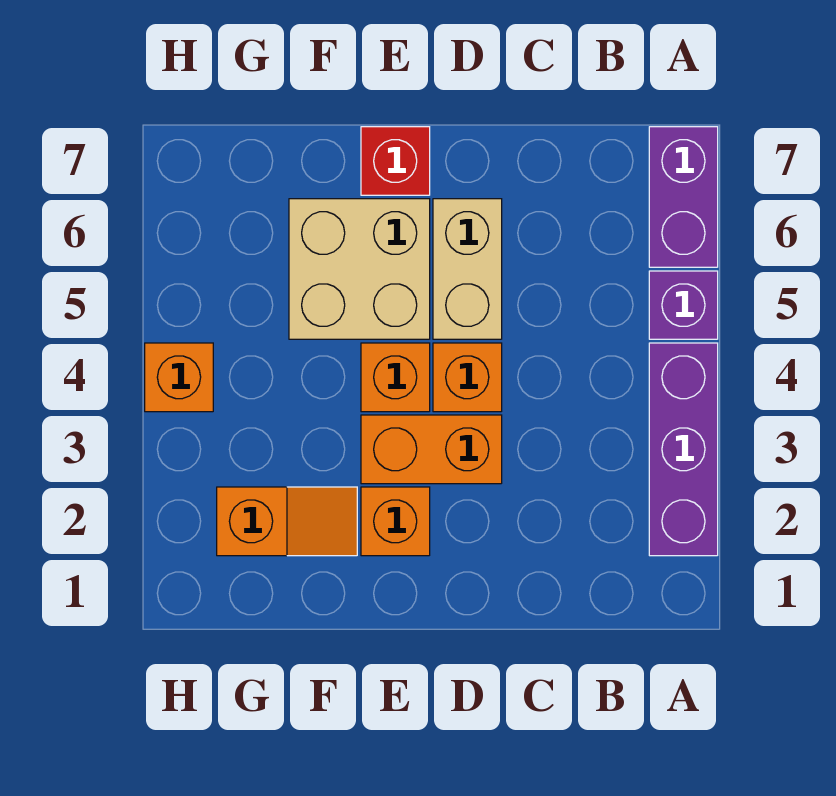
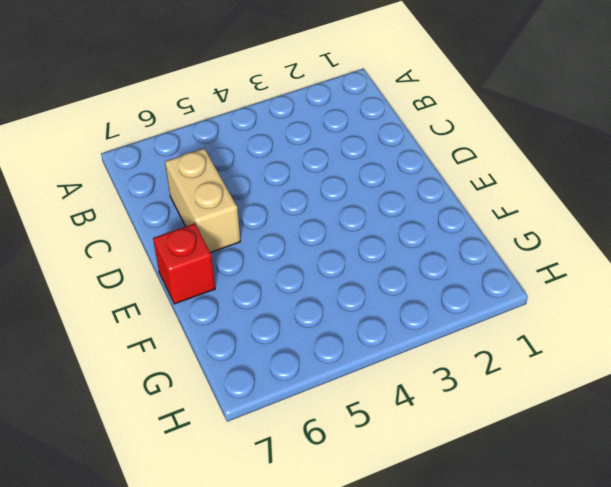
tan 1x2 brick [165,149,240,253] -> tan 1x2 brick turned to [433,199,502,339]
none -> purple 1x3 brick [649,343,718,556]
none -> purple 1x1 brick [649,271,718,339]
none -> purple 1x2 brick [649,127,718,267]

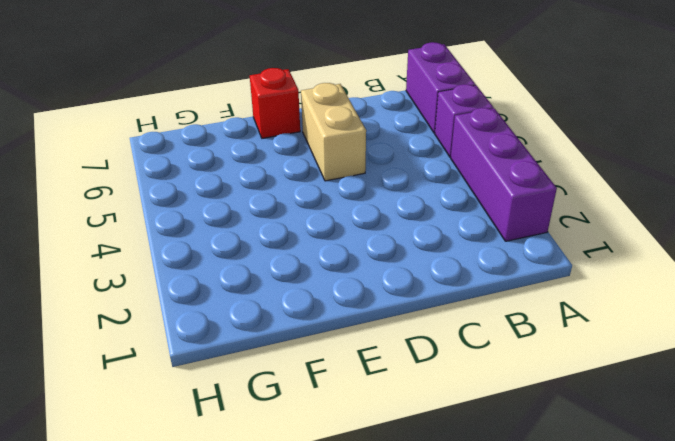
none -> orange 1x2 brick [361,415,502,484]
none -> orange 1x1 brick [433,343,502,412]
none -> orange 1x1 brick [361,487,430,556]

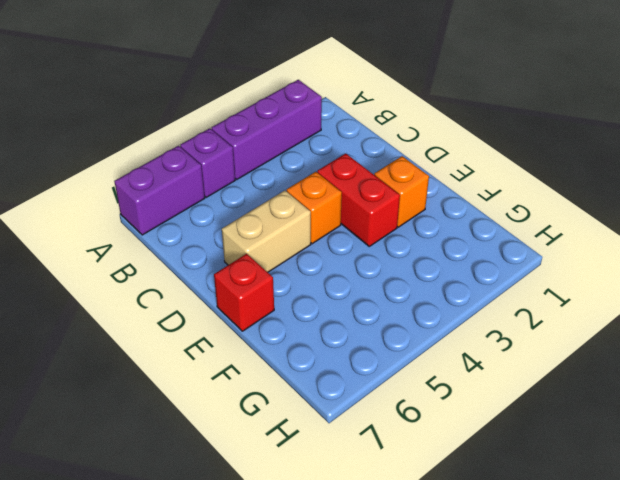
red 1x2 brick [317,154,400,246] -> orange 1x2 brick [361,415,502,484]
none -> orange 1x1 brick [361,343,430,412]
none -> tan 2x2 brick [289,199,430,339]
none -> orange 1x2 slope [217,487,357,556]

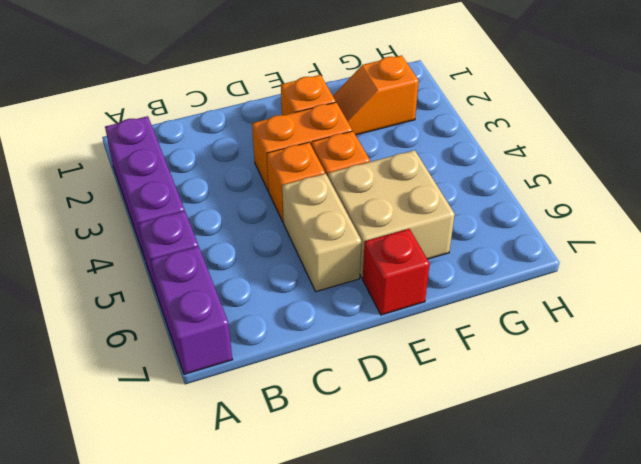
none -> orange 1x1 brick [145,343,213,412]

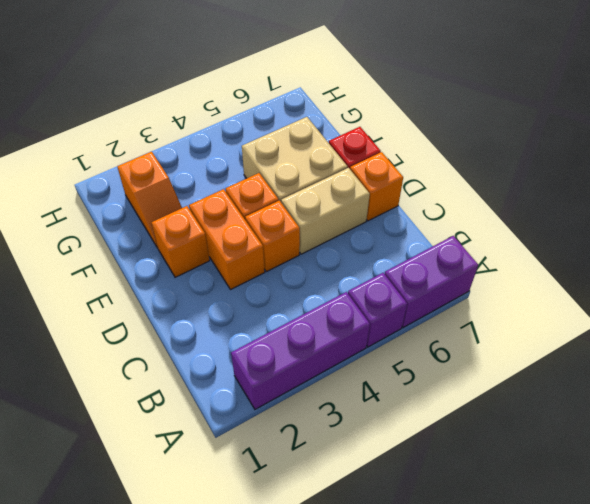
orange 1x1 brick [350,152,403,221] -> orange 1x1 brick moved to [145,343,213,412]

